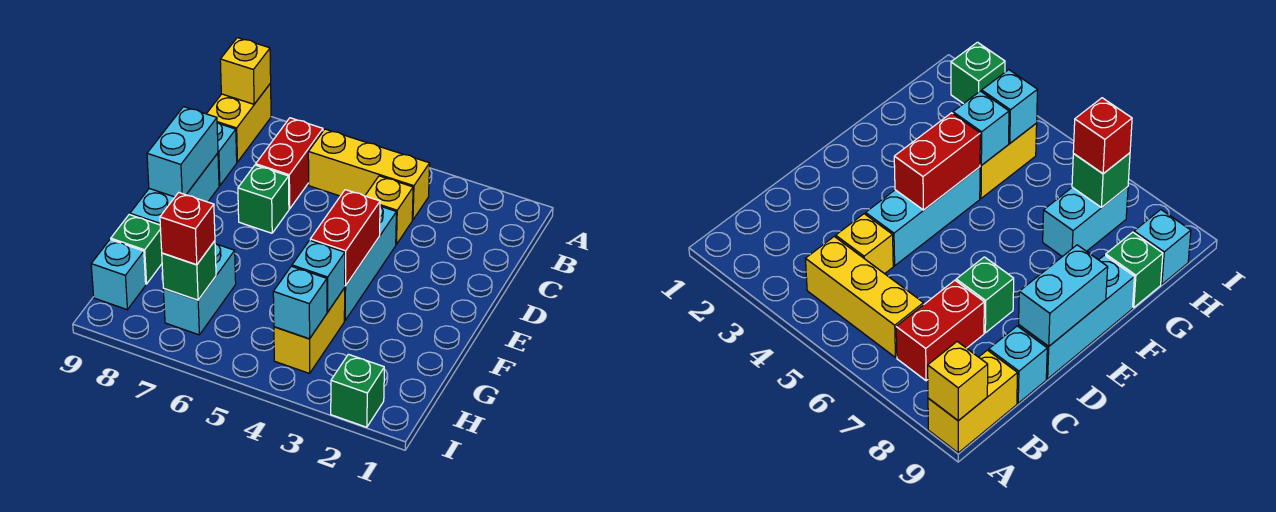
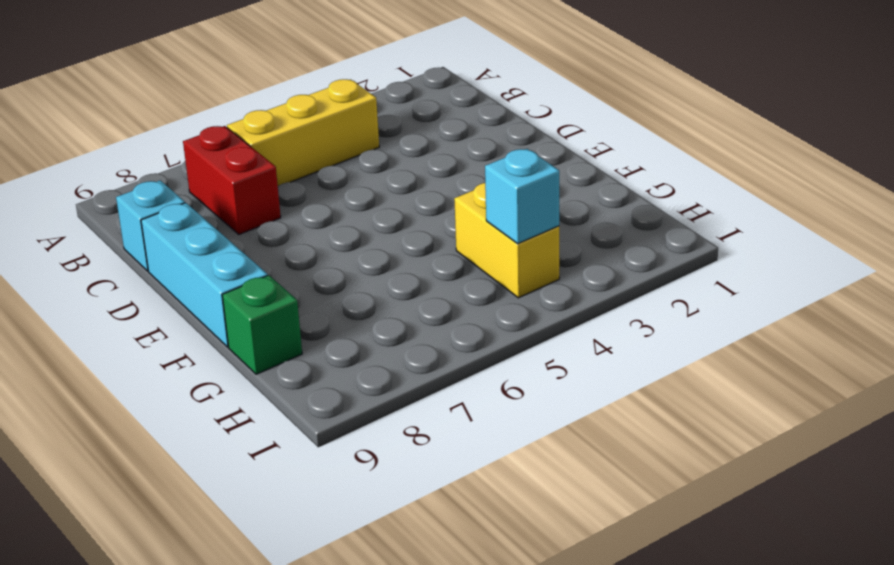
none -> yellow 1x2 brick [207,83,271,162]
none -> yellow 1x1 brick [365,176,413,244]
none -> cyan 1x3 brick [344,206,396,320]

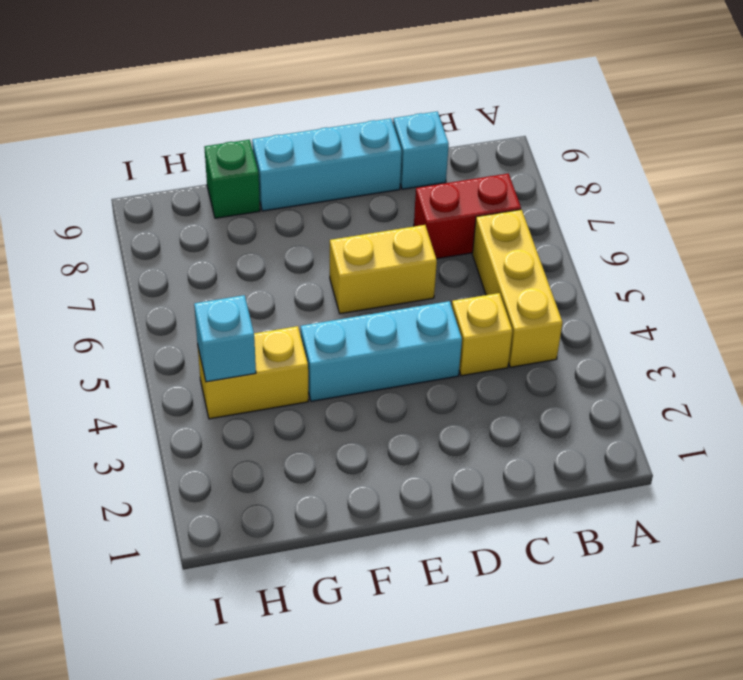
yellow 1x2 brick [330,225,437,314] -> yellow 1x2 brick moved to [207,83,271,162]
none -> green 1x1 brick [238,165,289,233]
none -> cyan 1x2 brick [163,244,236,335]
none -> cyan 1x1 brick [91,240,146,310]

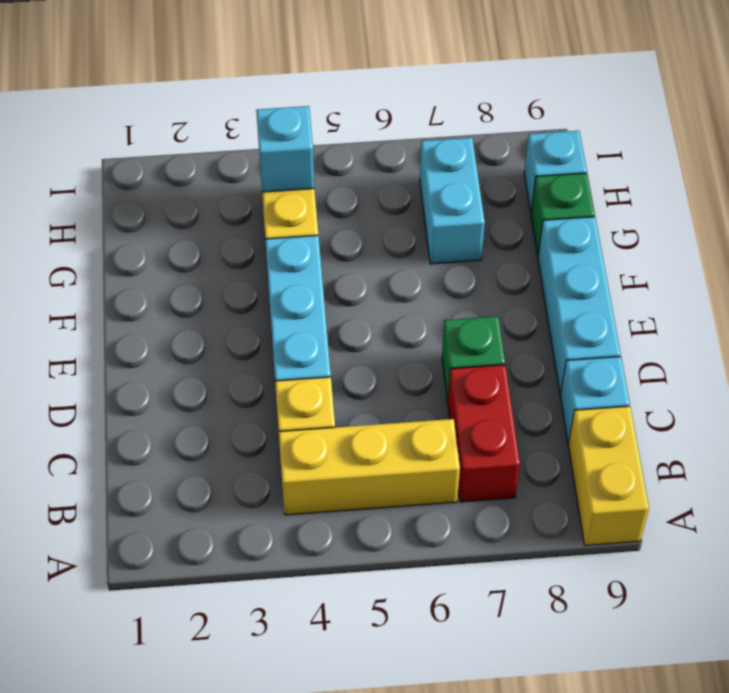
none -> green 1x1 brick [331,354,384,427]
none -> yellow 1x1 brick [220,38,271,104]
none -> cyan 1x2 brick [147,107,218,197]

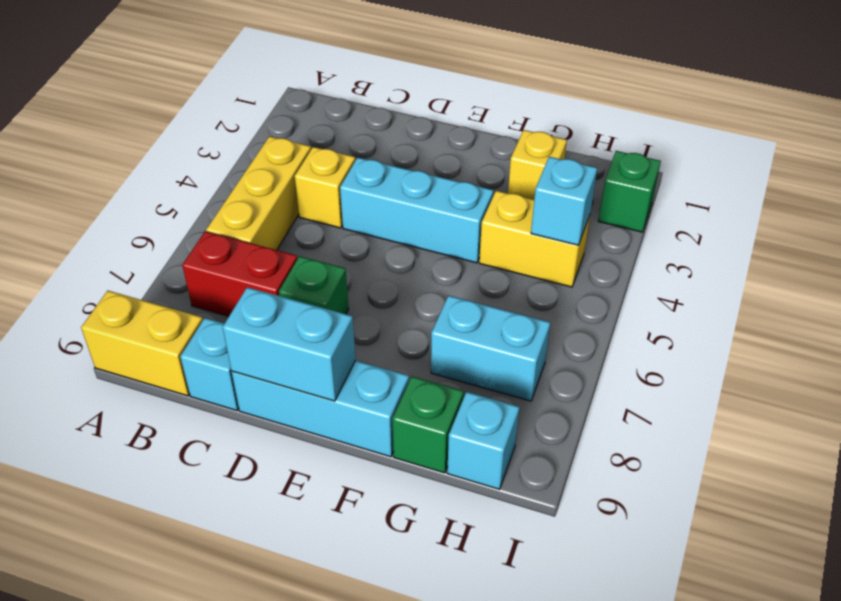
yellow 1x1 brick [508,130,567,200] -> yellow 1x1 brick moved to [220,38,271,104]
none -> red 1x2 brick [310,190,380,286]
none -> cyan 1x1 brick [292,240,345,312]
none -> green 1x1 brick [162,241,216,300]

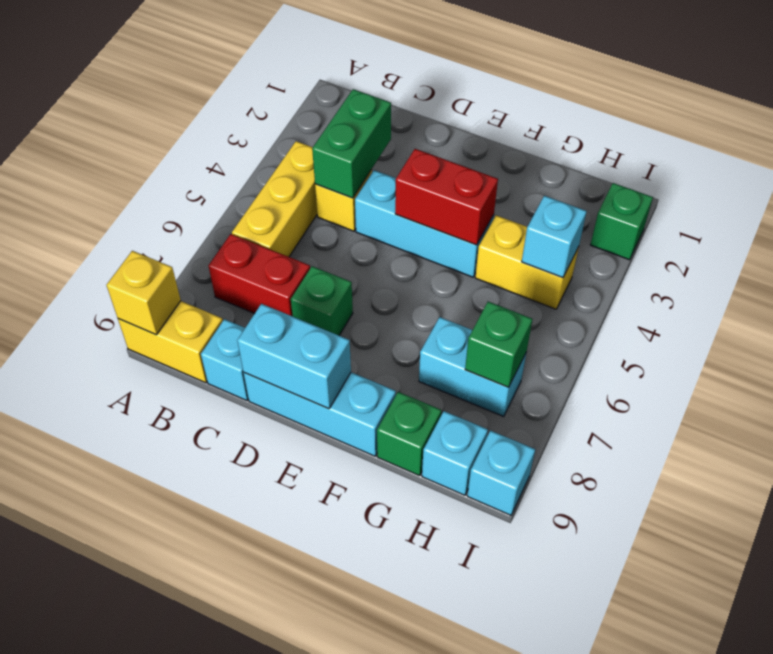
green 1x2 brick [312,89,391,198] -> none
cyan 1x1 brick [467,430,535,515] -> cyan 1x1 brick moved to [292,240,345,312]
none -> red 1x1 brick [160,193,215,265]

